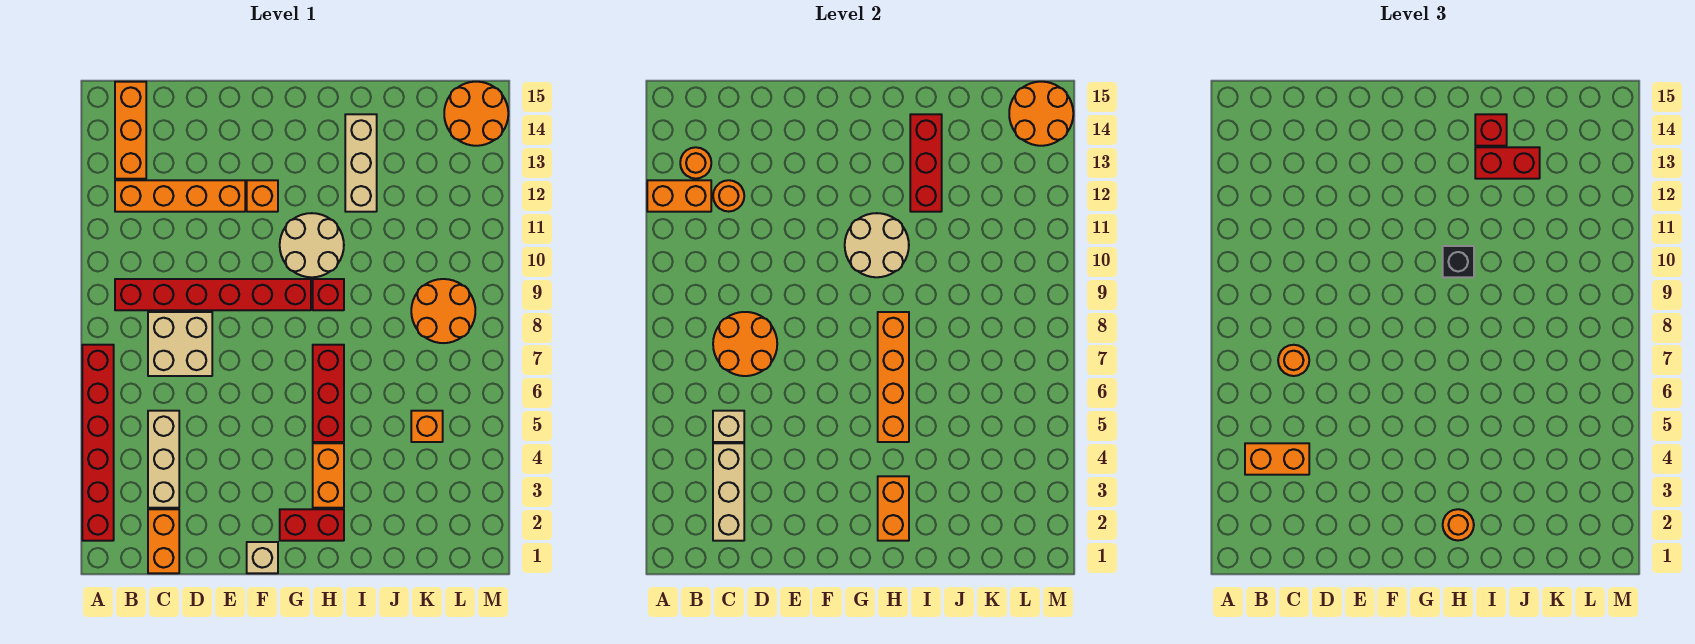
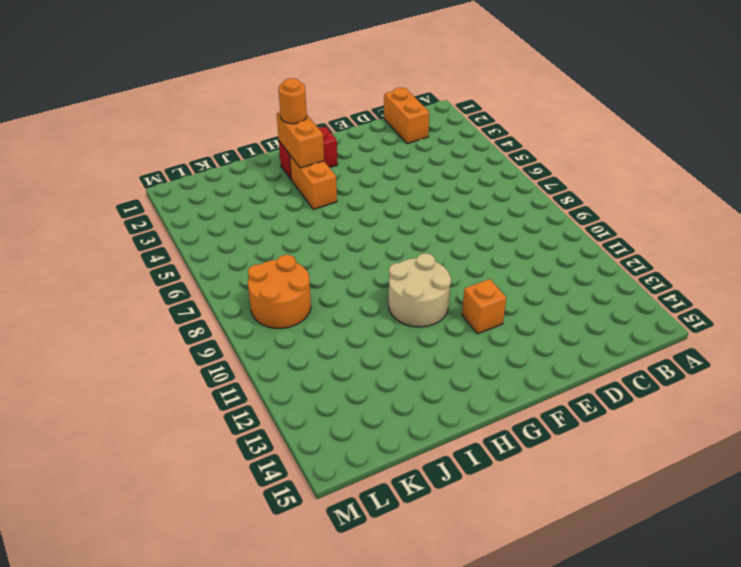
none -> red 1x6 brick [82,345,114,541]
none -> red 1x6 brick [115,279,311,310]
none -> orange 1x4 brick [115,180,245,212]
none -> orange 1x3 brick [115,82,146,179]

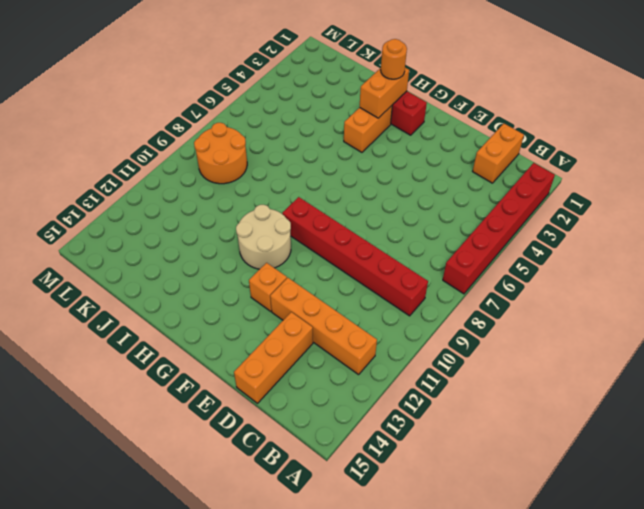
orange 1x3 brick [234,312,313,403] -> orange 1x3 brick moved to [115,82,146,179]
none -> tan 1x3 brick [148,411,179,508]
none -> tan 2x2 brick [148,312,212,376]
none -> tan 1x1 brick [247,542,278,573]
none -> red 1x3 brick [313,345,344,442]

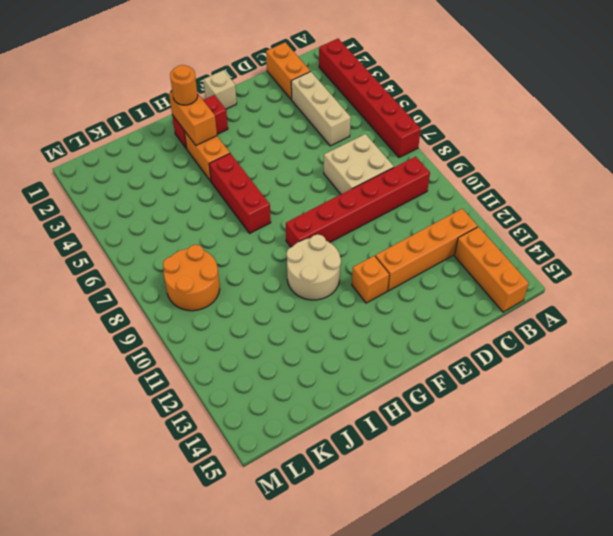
none -> red 1x1 brick [313,279,344,310]
none -> tan 1x3 brick [345,114,377,212]
none -> orange 1x1 brick [411,411,443,442]
none -> orange 2x2 round brick [444,82,508,146]

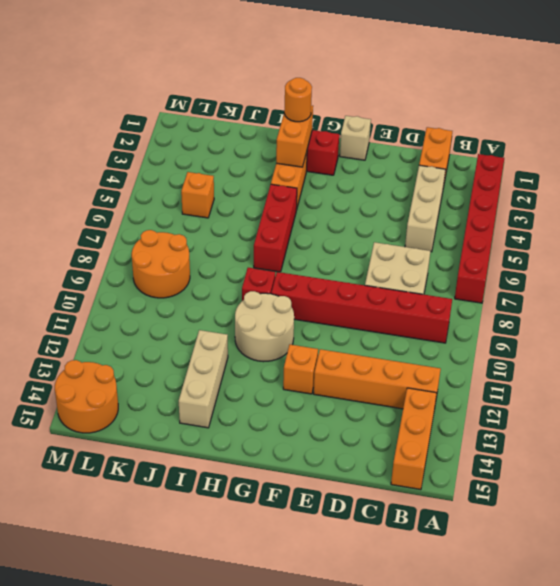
none -> orange 1x2 brick [647,180,711,212]
none -> orange 1x1 round brick [680,147,711,179]
none -> tan 1x3 brick [713,443,744,541]
none -> tan 1x1 brick [713,411,744,442]

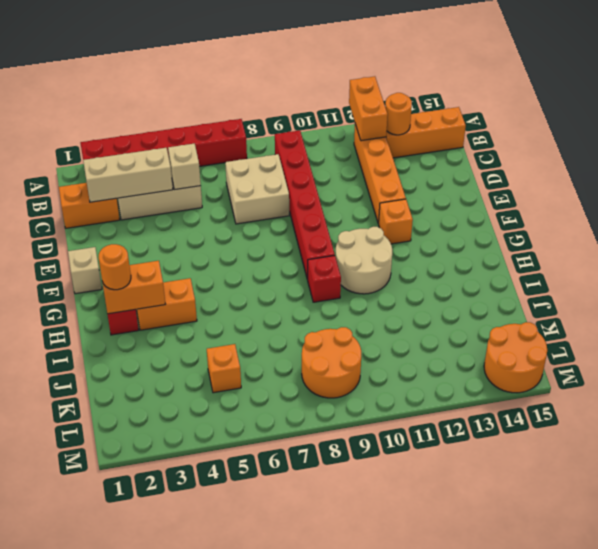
none -> red 1x3 brick [313,345,344,442]
none -> tan 1x3 brick [345,114,377,212]
none -> orange 2x2 round brick [713,312,777,376]
none -> orange 1x1 round brick [713,180,744,212]

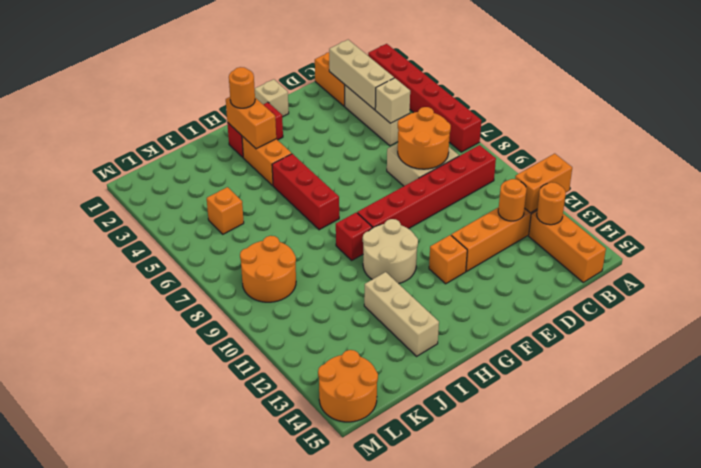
none -> tan 2x2 round brick [845,213,909,277]
none -> orange 1x4 brick [878,312,909,442]
none -> red 1x3 brick [910,114,942,212]
none -> orange 2x2 round brick [1009,82,1073,146]

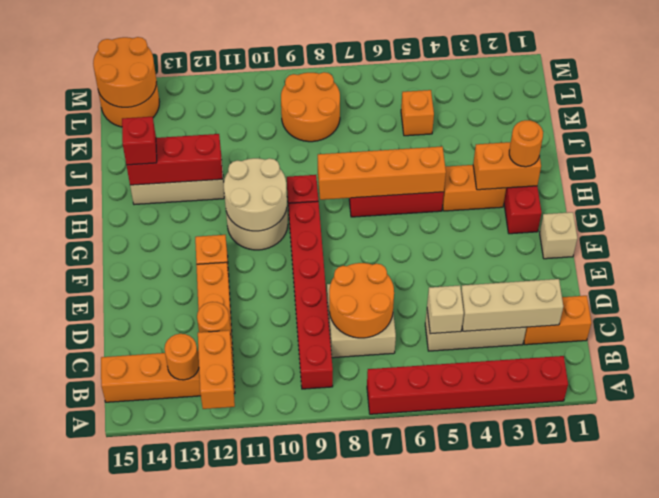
none -> orange 1x2 brick [1245,443,1309,475]
none -> orange 1x1 round brick [1278,345,1309,376]
none -> black 1x1 brick [1443,246,1474,277]
none -> red 1x2 brick [1475,147,1540,179]

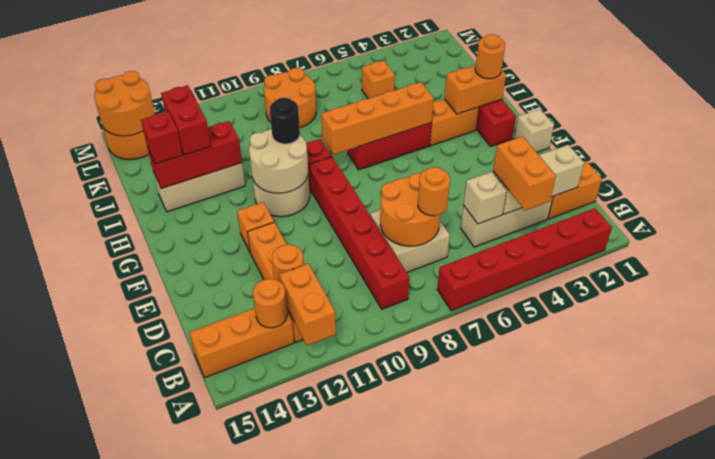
black 1x1 round brick [270,97,300,144] -> black 1x1 brick [1443,246,1474,277]

